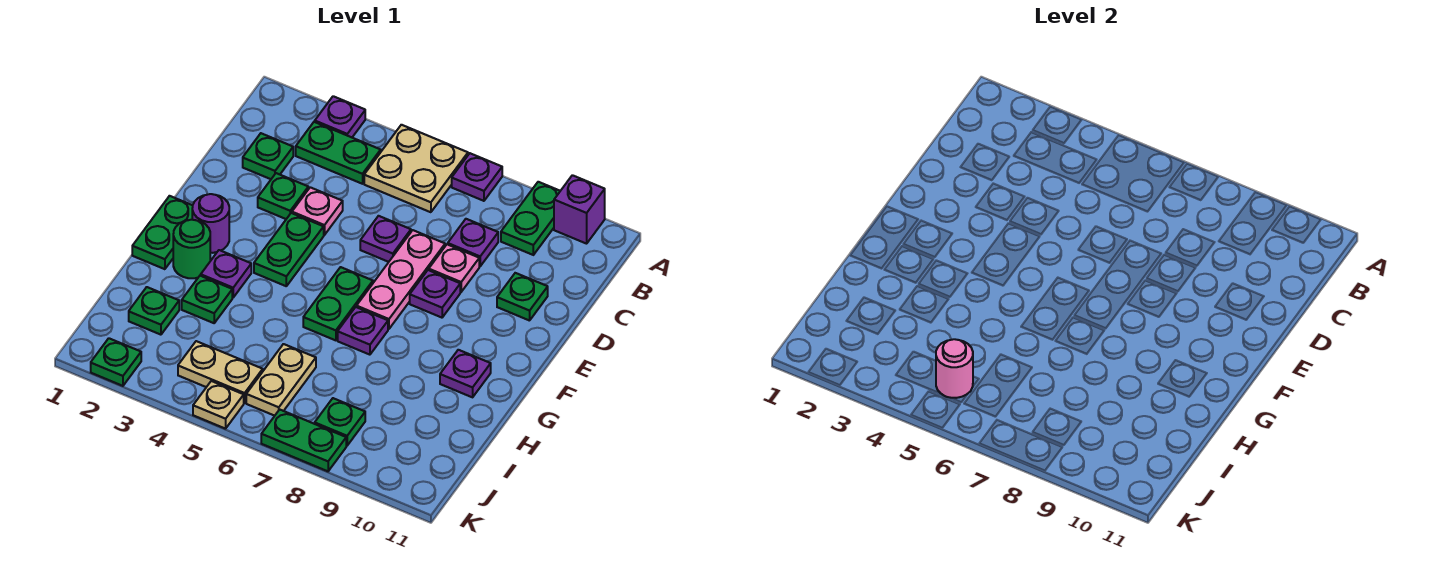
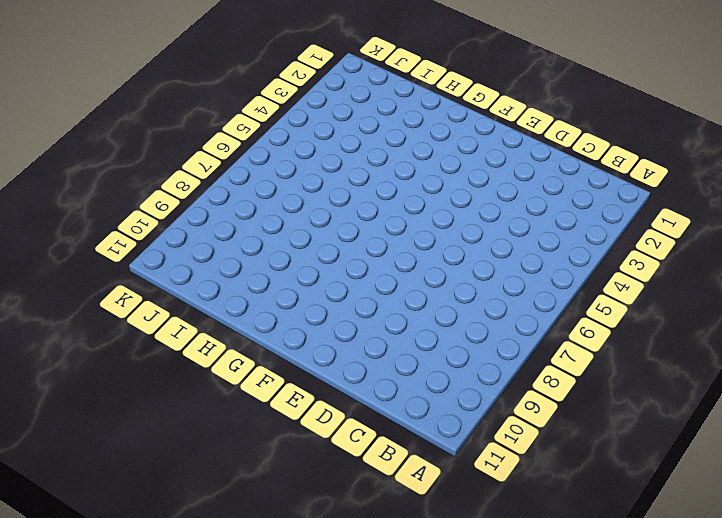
none -> purple 1x1 plate [315,96,365,137]
none -> tan 2x2 plate [364,125,468,212]
none -> purple 1x1 plate [452,153,502,201]
none -> green 1x2 plate [501,182,560,255]

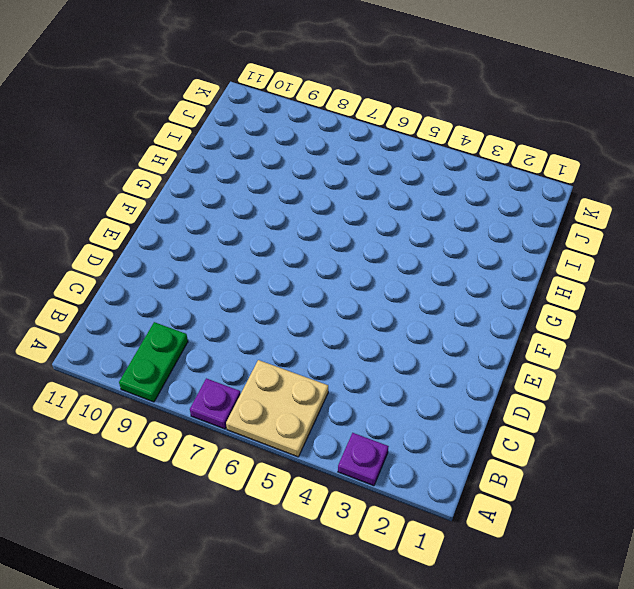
none -> purple 1x1 brick [554,175,605,244]
none -> green 1x2 plate [296,122,381,184]
none -> green 1x1 plate [243,133,293,179]
none -> purple 1x1 plate [448,219,498,266]

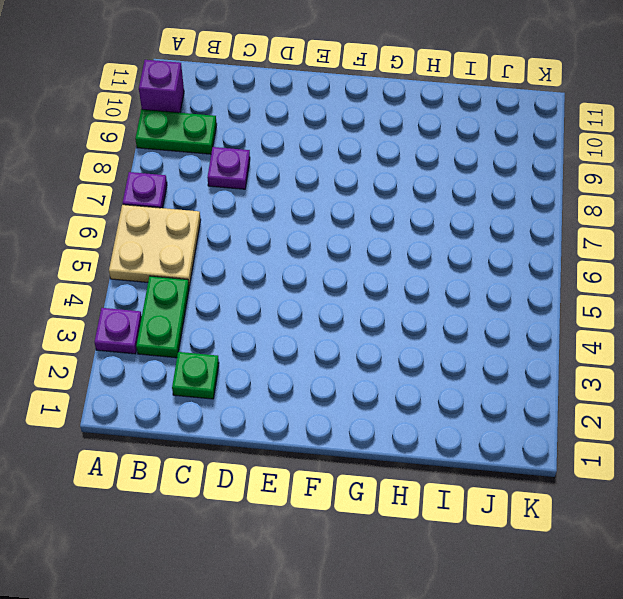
none -> green 1x1 plate [258,173,308,219]
none -> pink 1x1 plate [292,187,343,235]
none -> purple 1x1 plate [360,216,411,262]
none -> pink 1x3 plate [357,230,445,329]

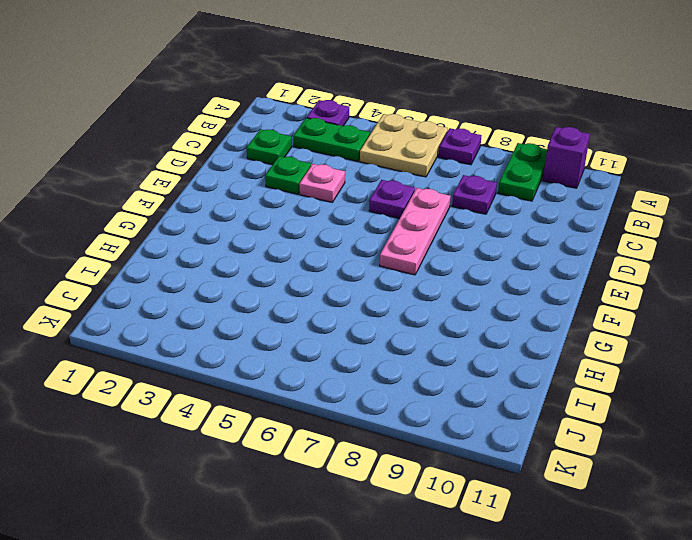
none -> pink 1x1 plate [429,244,479,292]
none -> green 1x1 plate [497,273,548,321]
none -> green 1x2 plate [254,213,324,286]
none -> purple 1x1 plate [410,270,460,318]

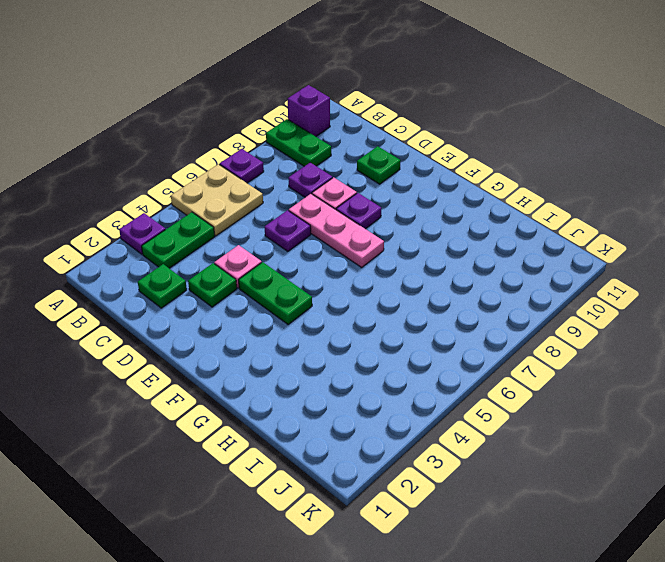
none -> green 1x2 plate [132,196,193,269]
none -> purple 1x1 round brick [192,194,229,253]
none -> green 1x2 plate [303,267,373,340]
none -> green 1x1 round brick [173,220,210,278]

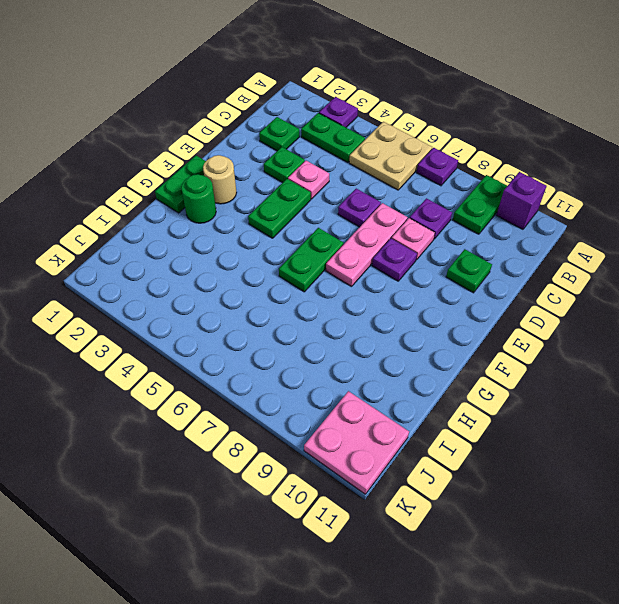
tan 1x1 round brick [203,155,237,204] -> purple 1x1 round brick [192,194,229,253]
pink 2x2 plate [304,391,409,494] -> none
none -> purple 1x1 plate [201,250,251,298]
none -> purple 1x1 plate [338,307,388,355]
none -> purple 1x1 plate [440,350,491,397]
none -> green 1x1 plate [182,276,232,323]

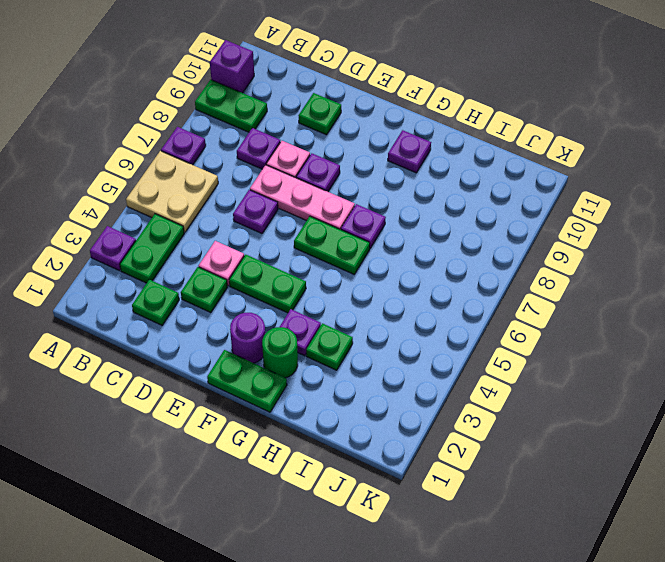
none -> green 1x1 plate [129,287,179,335]
none -> tan 1x2 plate [246,344,316,416]
none -> tan 1x2 plate [178,341,263,403]
none -> green 1x1 plate [315,398,365,446]

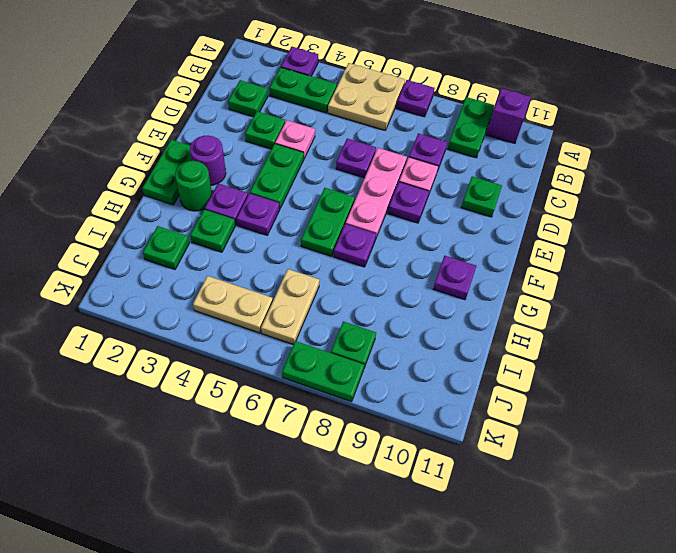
purple 1x1 plate [237,193,280,235] -> none
none -> green 1x1 plate [91,338,141,386]
none -> tan 1x1 plate [193,381,244,429]
none -> pink 1x1 round brick [936,339,973,398]

